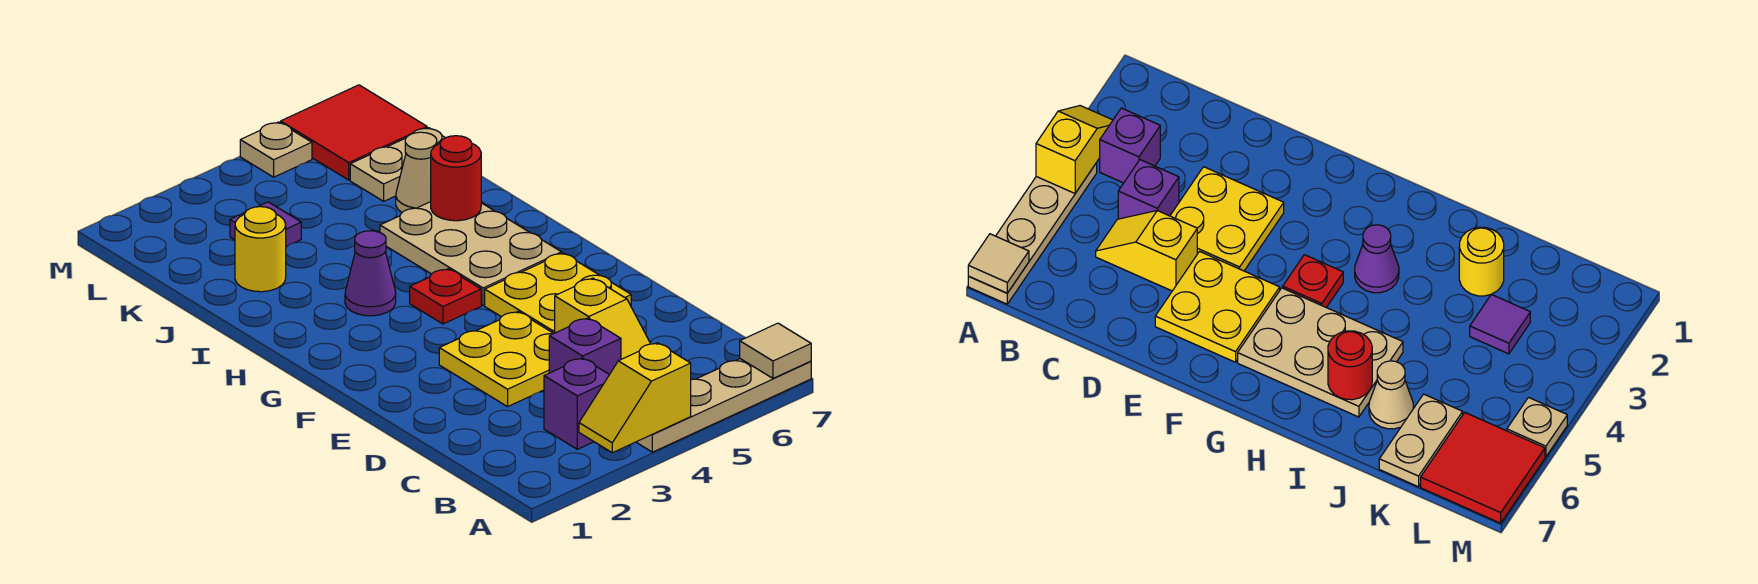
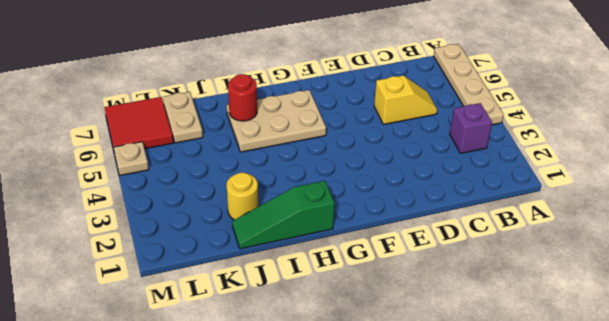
green 1x3 slope [232,181,335,249] -> none
none -> purple 1x1 brick [549,318,621,374]
none -> yellow 2x2 plate [439,312,554,407]
none -> yellow 2x2 plate [485,253,631,333]

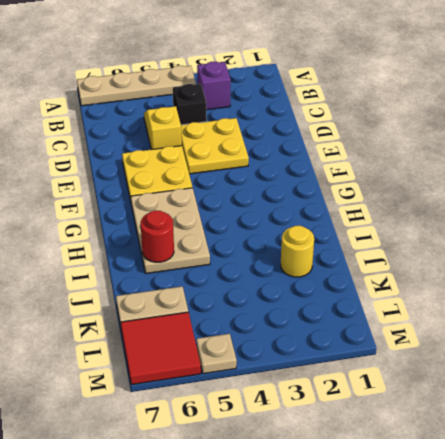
black 1x1 brick [173,84,207,125] -> purple 1x1 brick [549,318,621,374]
none -> red 1x1 plate [410,269,481,324]
none -> purple 1x1 cone [345,231,396,316]
none -> tan 1x1 cone [396,132,437,212]

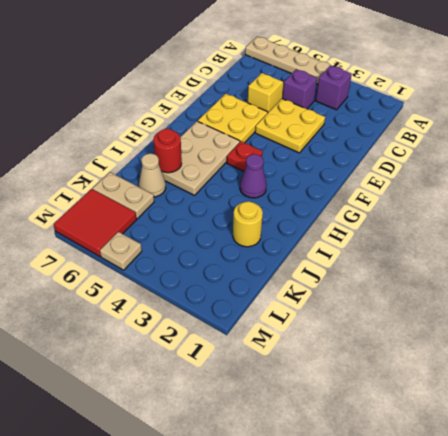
none -> purple 1x1 tile [230,202,301,247]
none -> yellow 1x2 slope [579,343,691,453]
none -> tan 1x1 tile [740,323,811,378]

